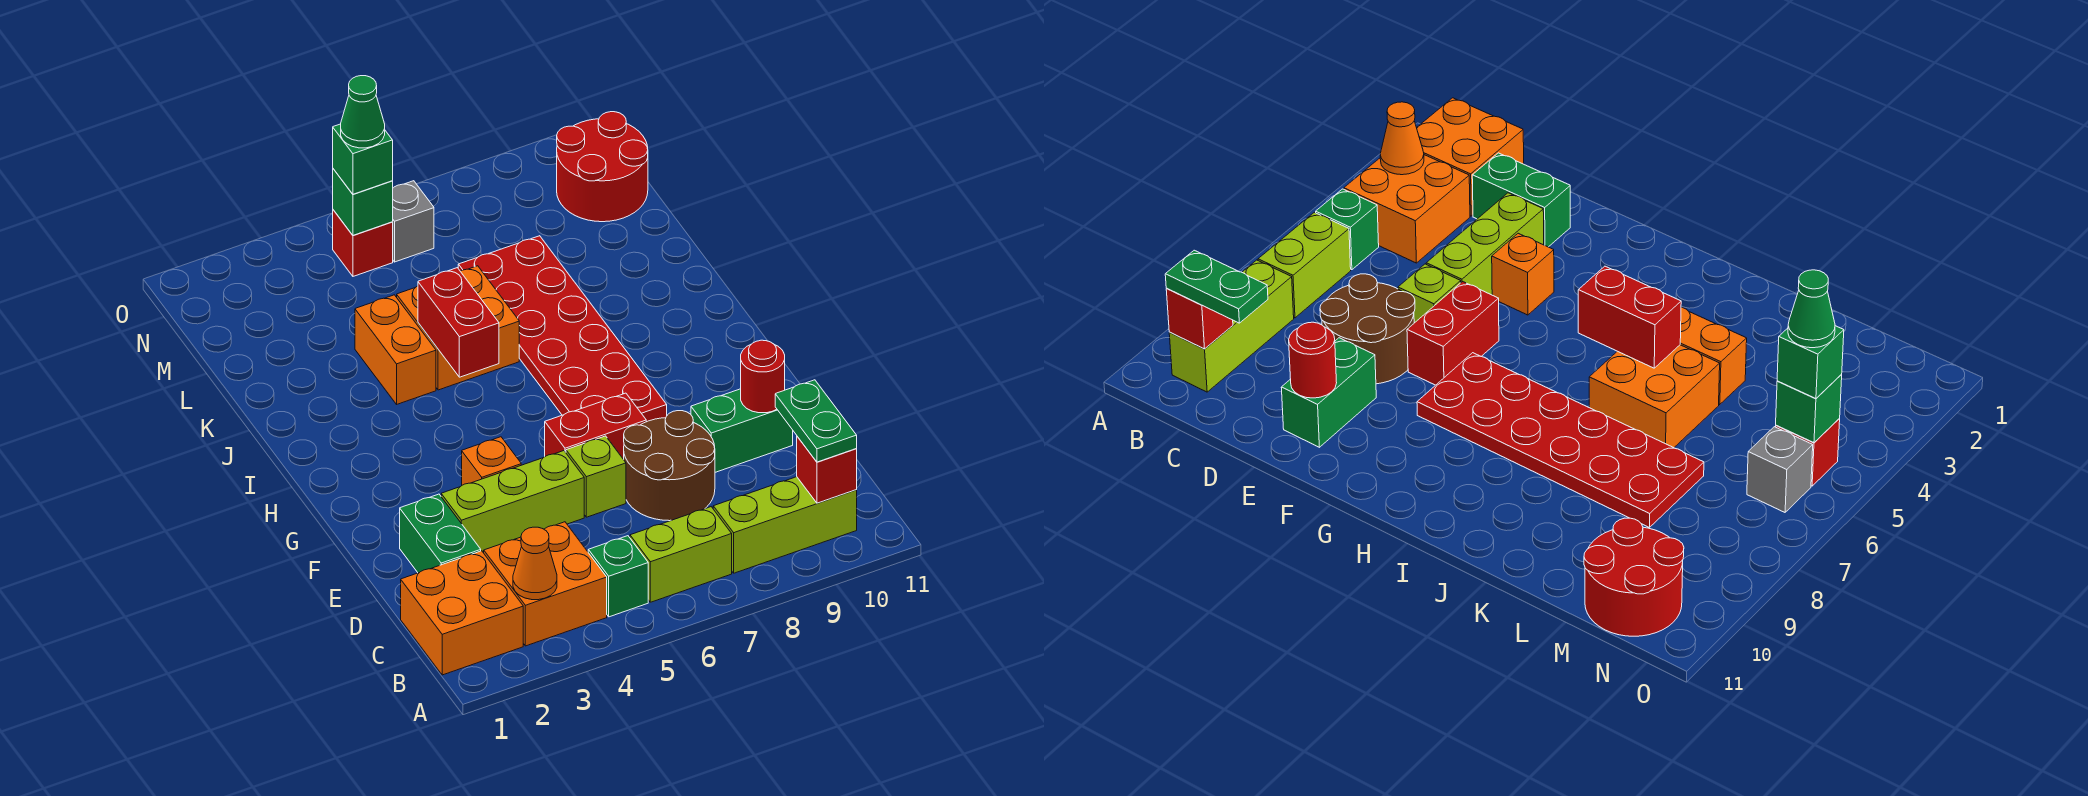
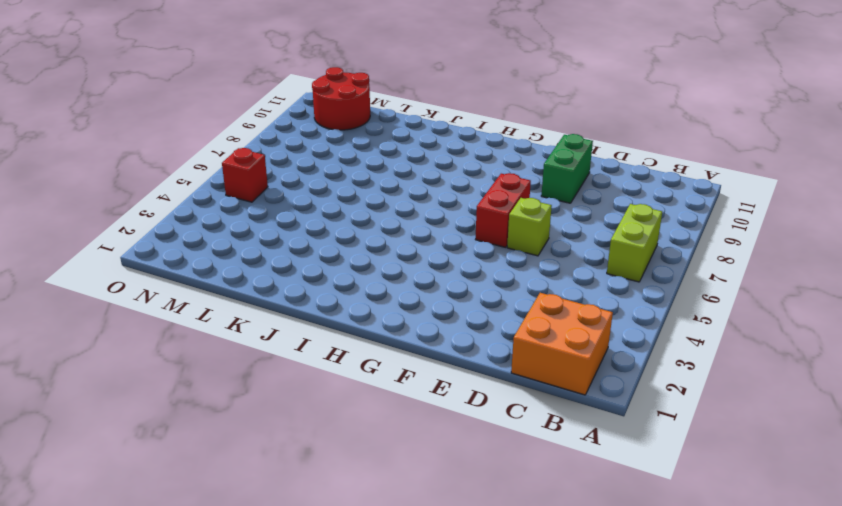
none -> orange 2x2 brick [484,522,607,646]
none -> green 1x1 brick [588,536,648,617]
none -> lime 1x3 brick [713,477,857,573]

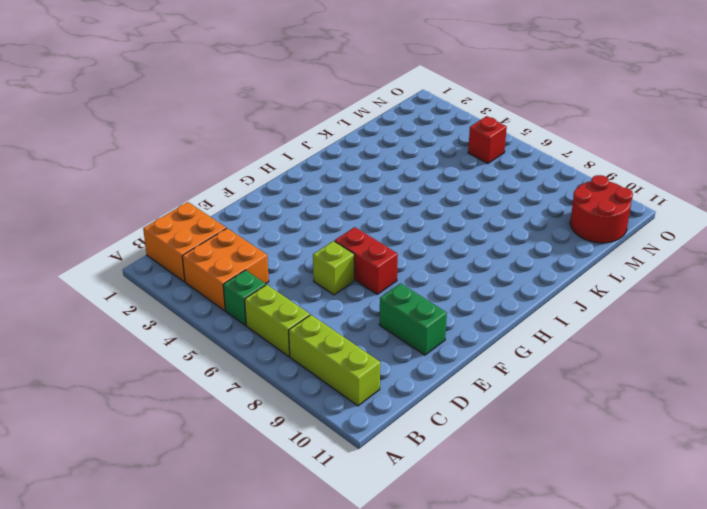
none -> green 1x2 brick [400,494,481,573]
none -> brown 2x2 round brick [624,411,715,521]
none -> lime 1x3 brick [441,451,584,553]

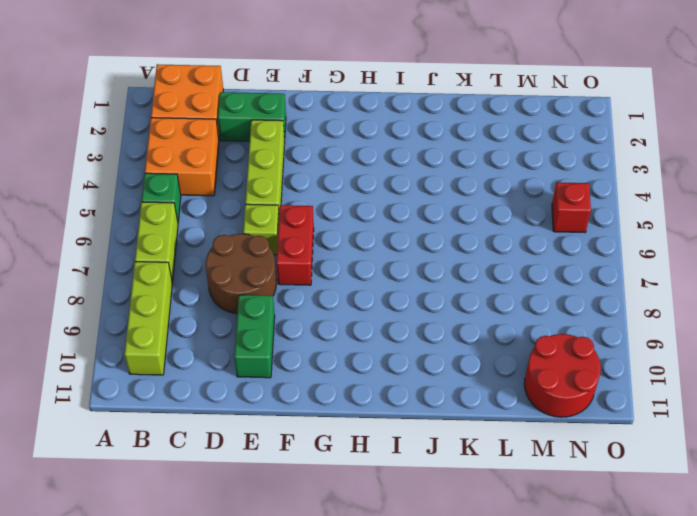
none -> orange 1x1 brick [462,437,521,485]
none -> red 2x6 plate [458,236,667,422]
none -> orange 1x2 brick [355,295,436,404]

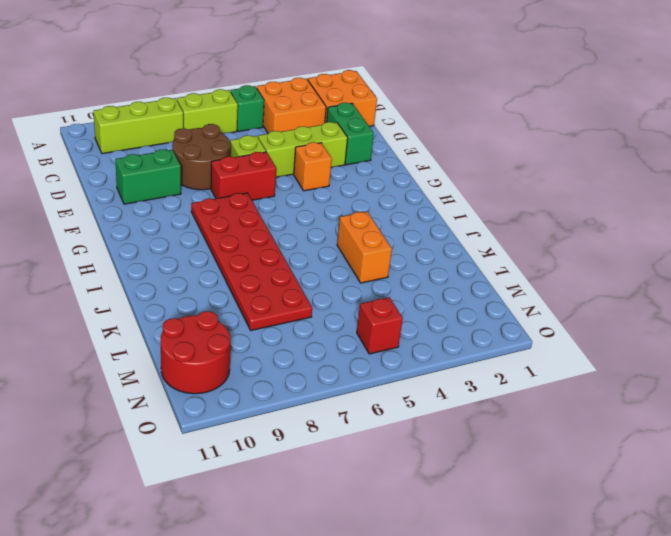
none -> orange 2x2 brick [397,266,519,390]
none -> grey 1x1 brick [393,181,434,262]
none -> orange 1x1 cone [513,527,557,600]

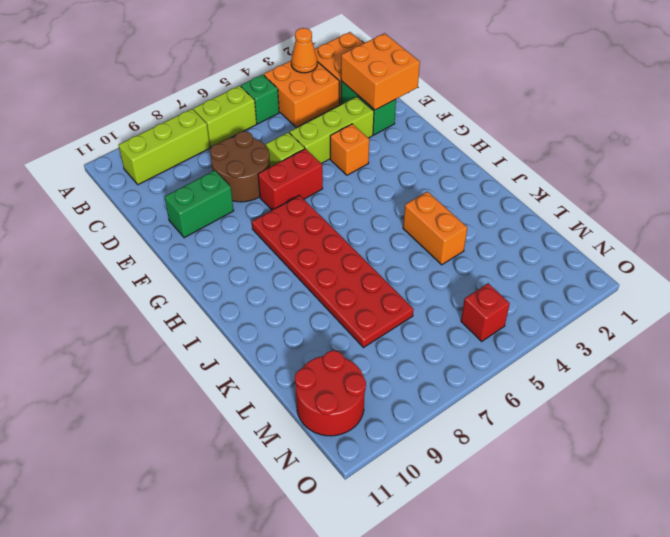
orange 2x2 brick [341,33,420,110] -> orange 2x2 brick moved to [397,266,519,390]
none -> grey 1x1 brick [393,181,434,262]
none -> red 1x1 brick [797,437,857,503]
none -> red 1x1 round brick [741,340,785,413]

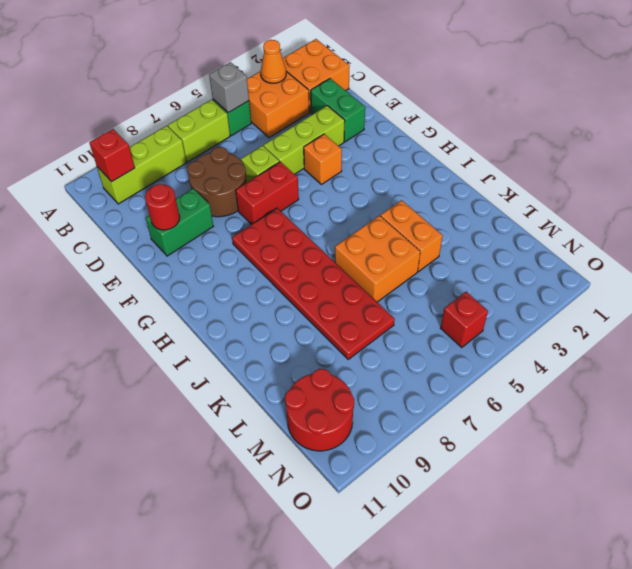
grey 1x1 brick [209,62,249,113] -> grey 1x1 brick moved to [393,181,434,262]
none -> red 1x2 brick [418,268,499,377]
none -> green 1x1 brick [333,169,393,235]
none -> green 1x2 plate [775,380,857,462]

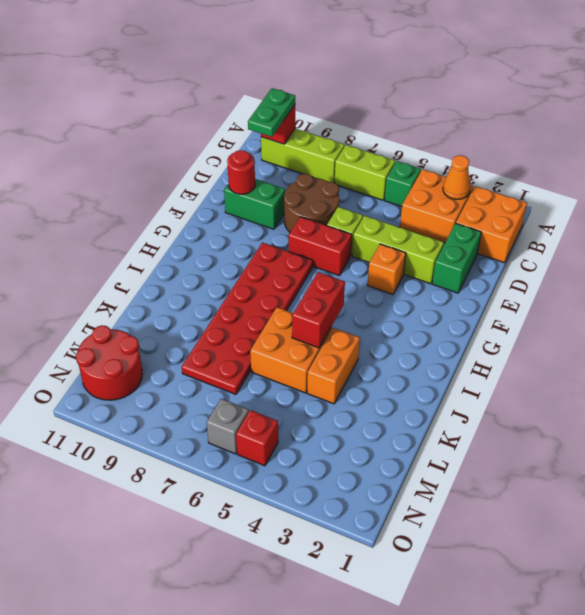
none -> green 1x1 brick [333,169,393,235]
none -> green 1x1 brick [333,124,393,194]
none -> green 1x1 cone [341,76,385,148]

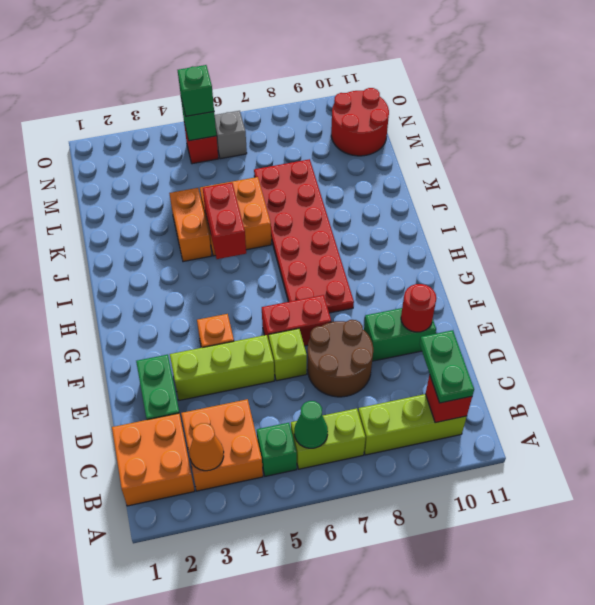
green 1x1 cone [294,401,328,448] -> green 1x1 cone moved to [341,76,385,148]

